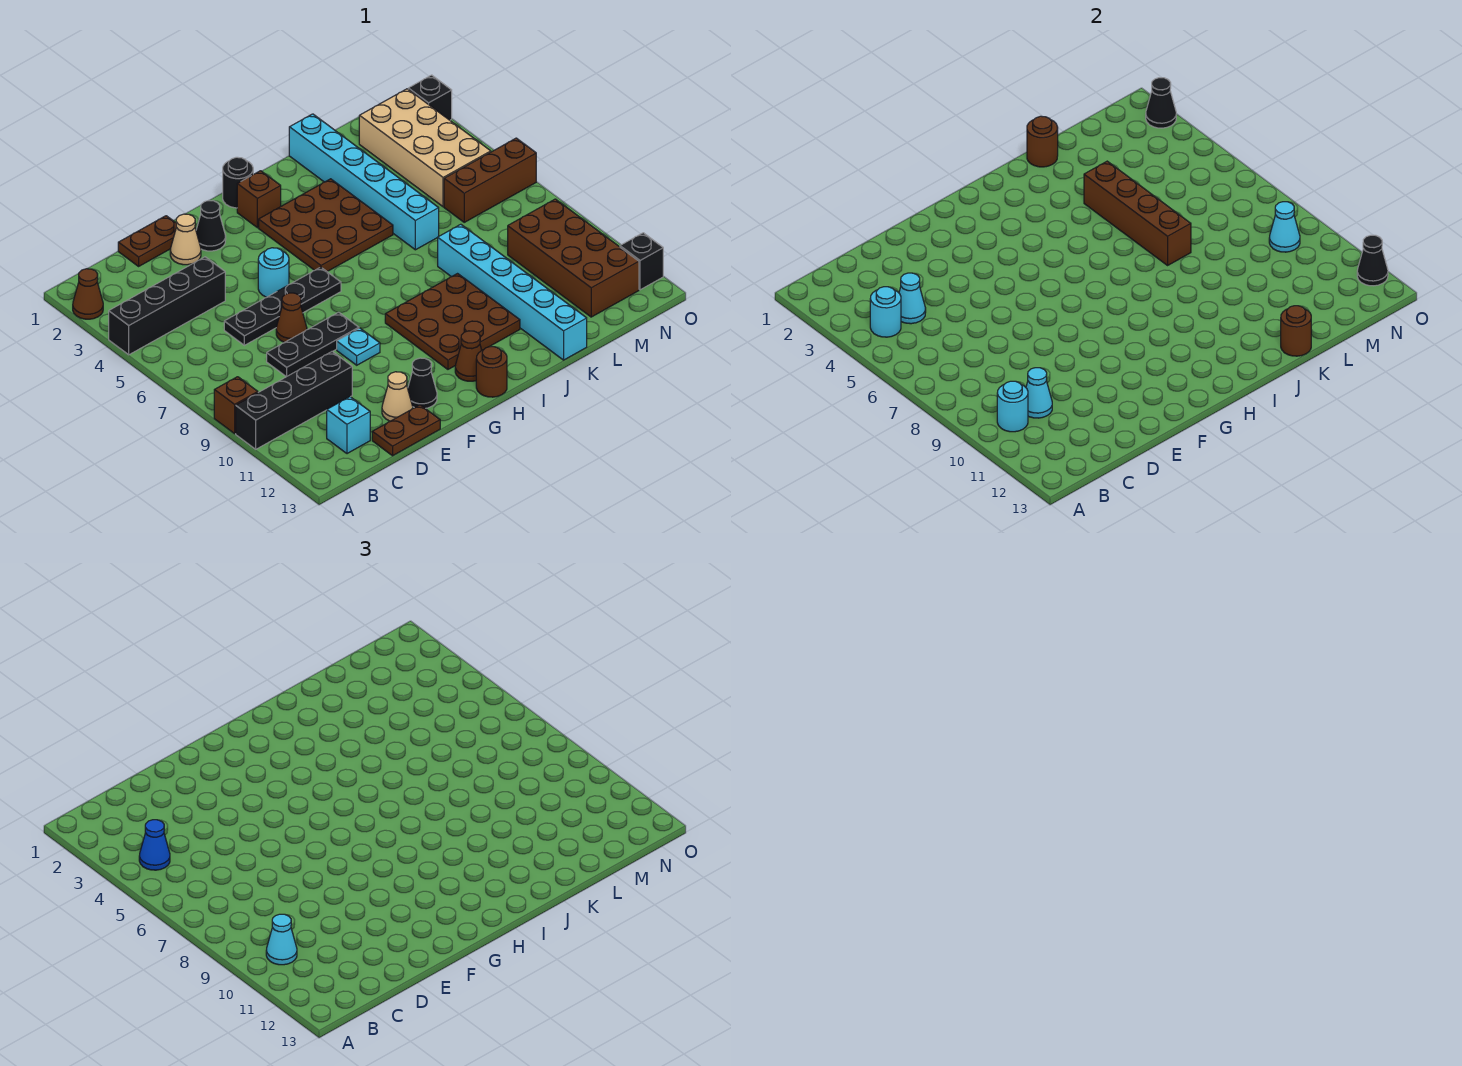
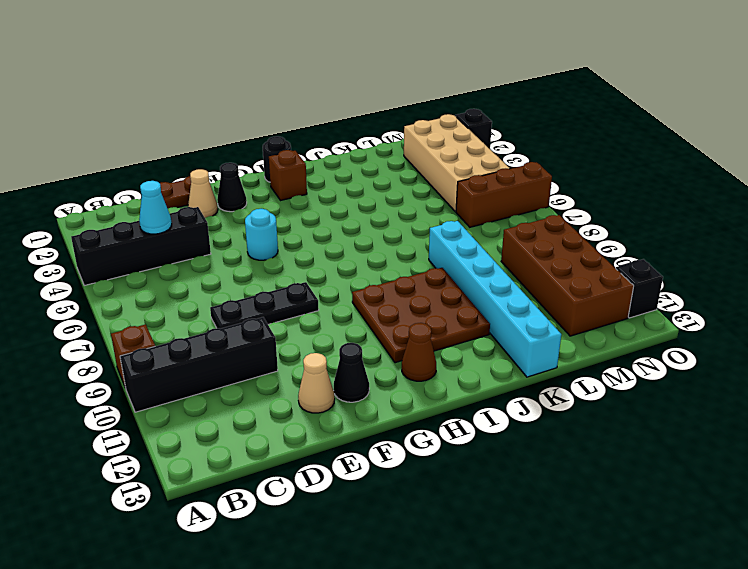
none -> brown 1x1 cone [73,269,103,319]
none -> cyan 1x1 brick [327,397,370,454]
none -> black 1x4 plate [224,267,341,345]
none -> brown 1x2 plate [372,405,440,456]

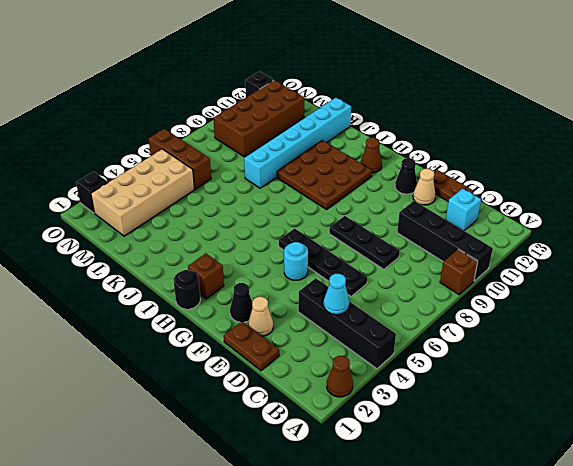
none -> brown 1x1 cone [276,293,307,342]
none -> cyan 1x1 plate [337,328,380,365]
none -> brown 3x3 plate [259,179,393,272]
none -> brown 1x1 round brick [476,347,507,397]

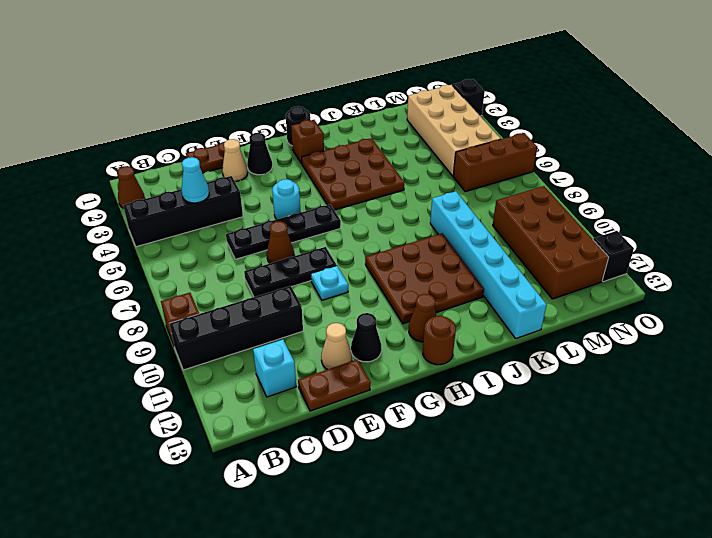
none -> cyan 1x6 brick [289,114,439,250]
none -> cyan 1x1 round brick [870,287,901,337]
none -> cyan 1x1 round brick [997,381,1028,432]
none -> cyan 1x1 cone [1026,368,1052,418]

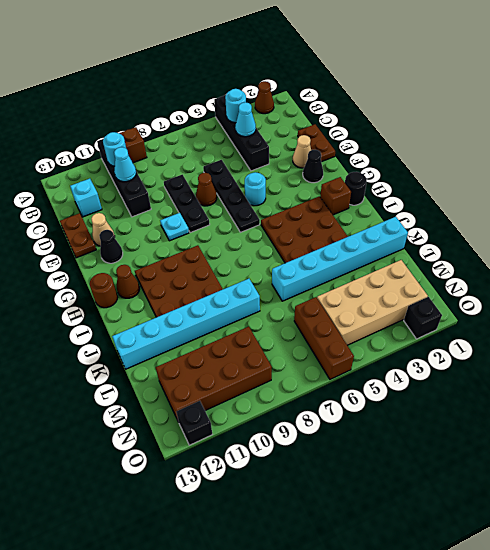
none -> brown 1x1 round brick [1027,116,1058,167]
none -> brown 1x4 brick [1084,161,1191,265]
none -> brown 1x1 round brick [1281,306,1311,356]
none -> cyan 1x1 cone [1269,202,1300,252]

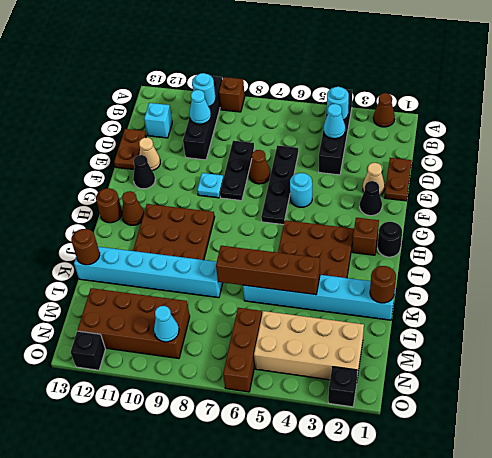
none -> black 1x1 cone [1146,78,1176,128]
none -> black 1x1 cone [1357,235,1388,286]
none -> blue 1x1 cone [139,820,170,870]
none -> cyan 1x1 cone [266,914,297,965]

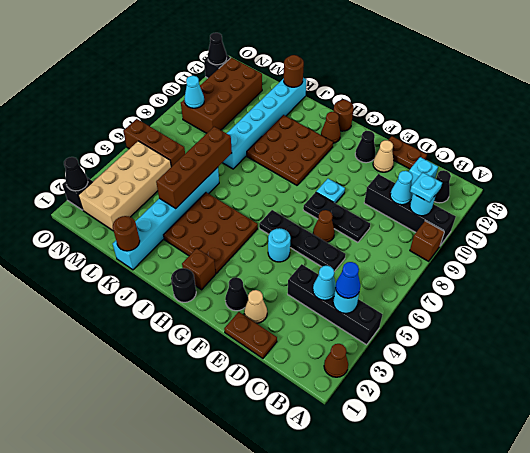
cyan 1x1 plate [410,172,442,202] -> cyan 1x1 cone [266,914,297,965]
black 1x1 cone [434,170,451,203] -> none

